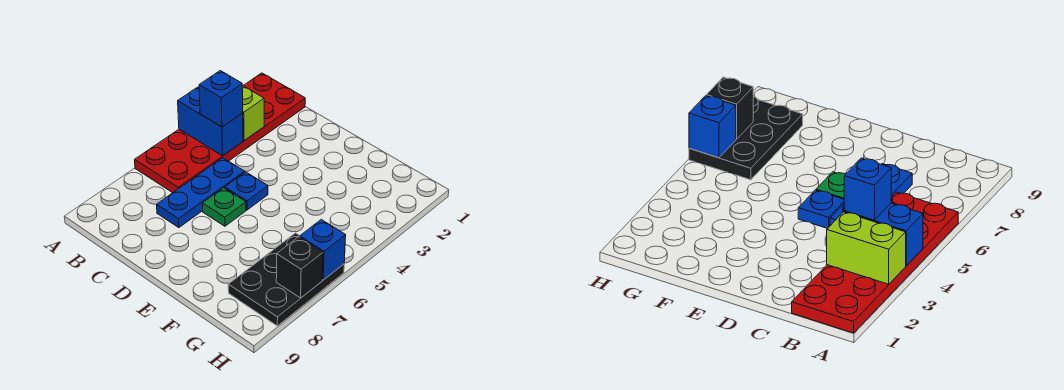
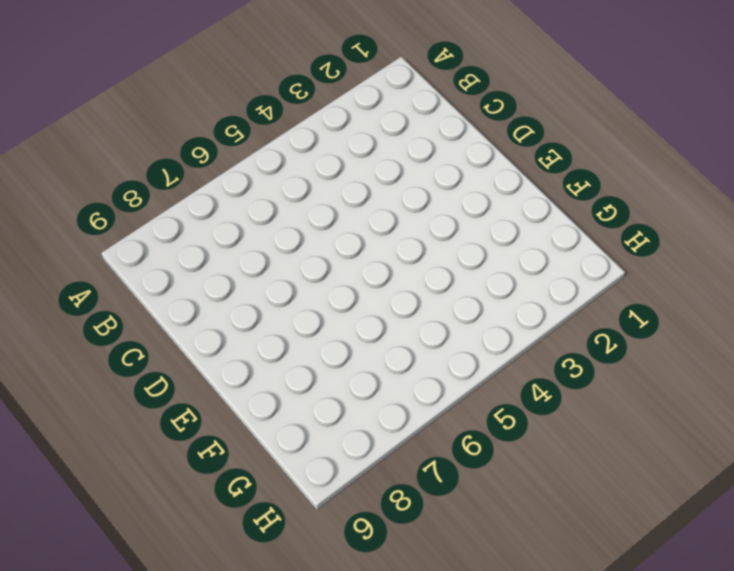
none -> red 2x6 plate [135,73,305,193]
none -> blue 1x3 plate [157,158,245,228]

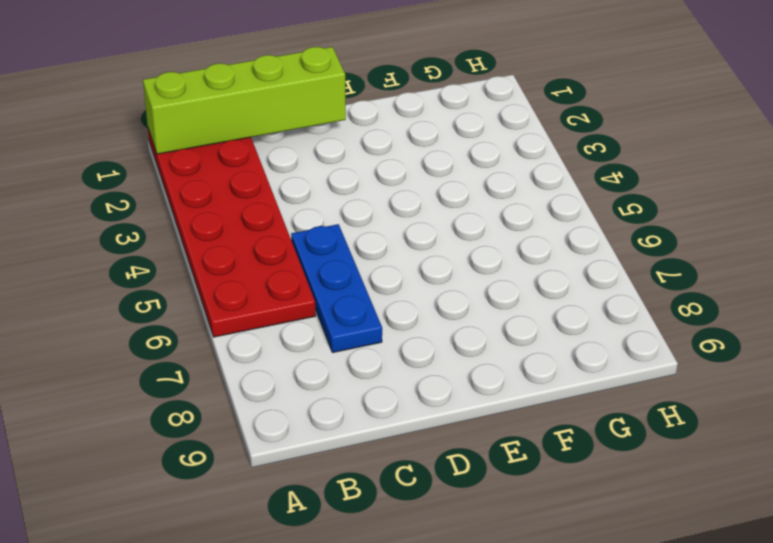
lime 1x4 brick [143,47,346,154] -> none
none -> blue 1x1 plate [225,172,268,210]
none -> green 1x1 plate [202,188,246,226]

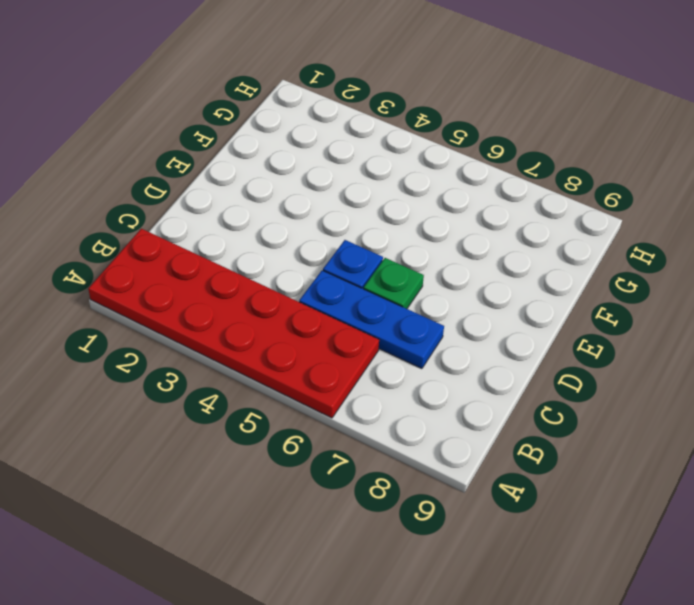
none -> black 2x3 plate [228,233,344,326]
none -> lime 1x2 brick [242,85,264,141]

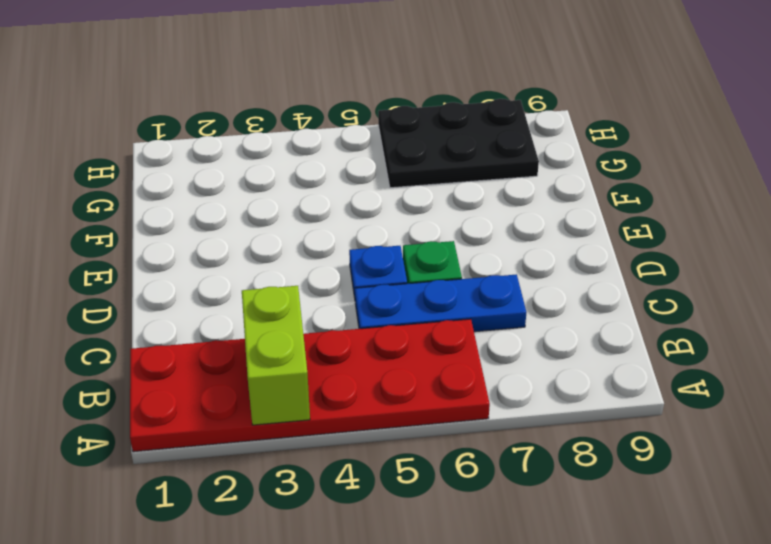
none -> blue 1x2 brick [178,87,243,156]
none -> blue 1x1 brick [300,220,346,280]

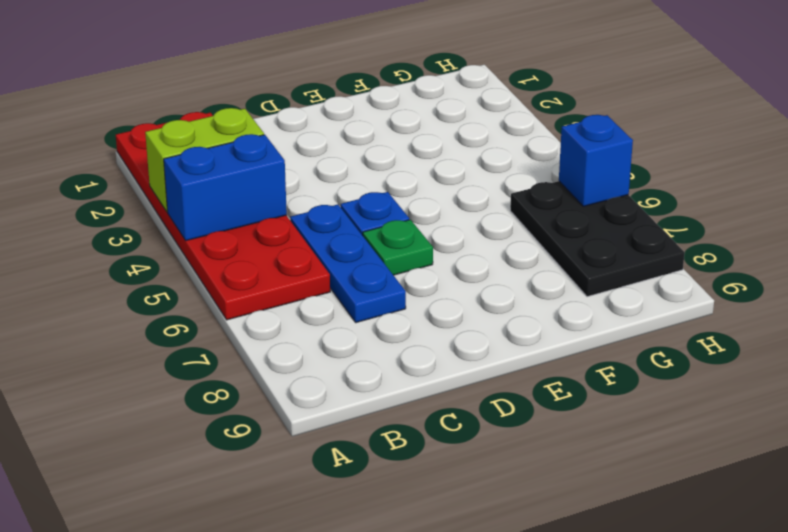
none -> black 1x1 brick [276,237,323,298]
none -> blue 1x1 brick [199,71,243,127]

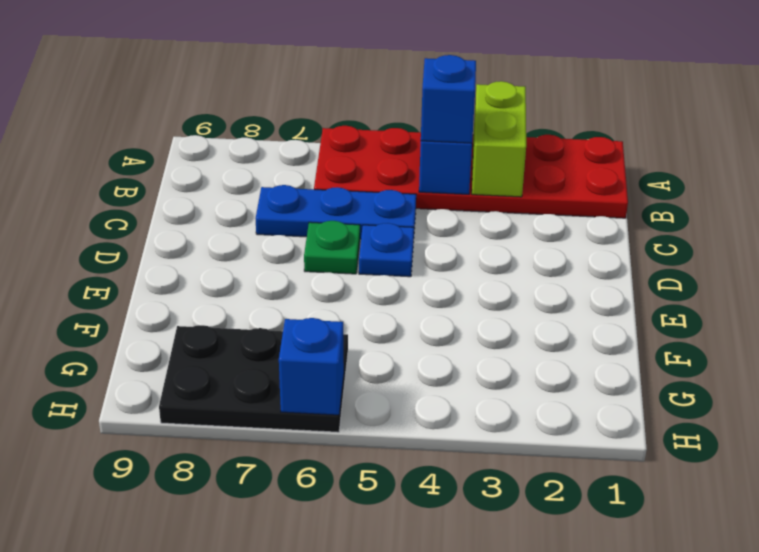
none -> black 1x1 brick [276,237,323,298]

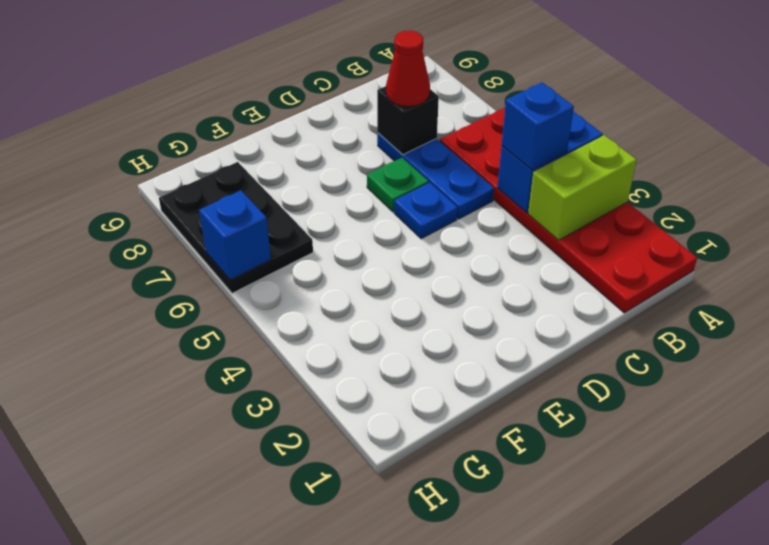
black 1x1 brick [377,86,439,155] -> black 1x1 brick moved to [276,237,323,298]
red 1x1 cone [386,31,430,107] -> none

